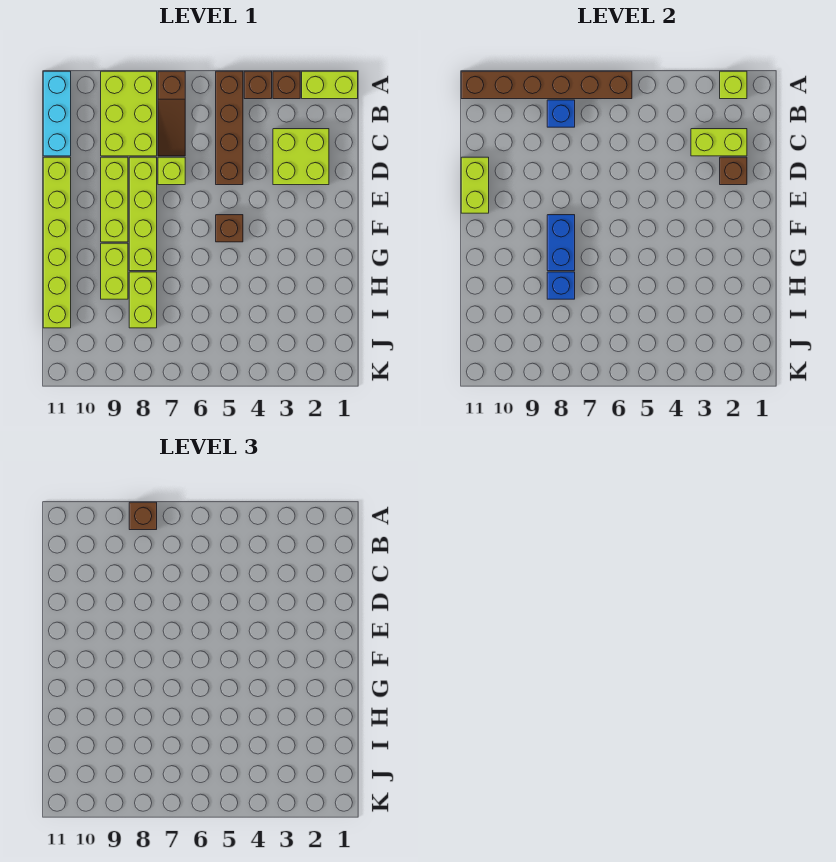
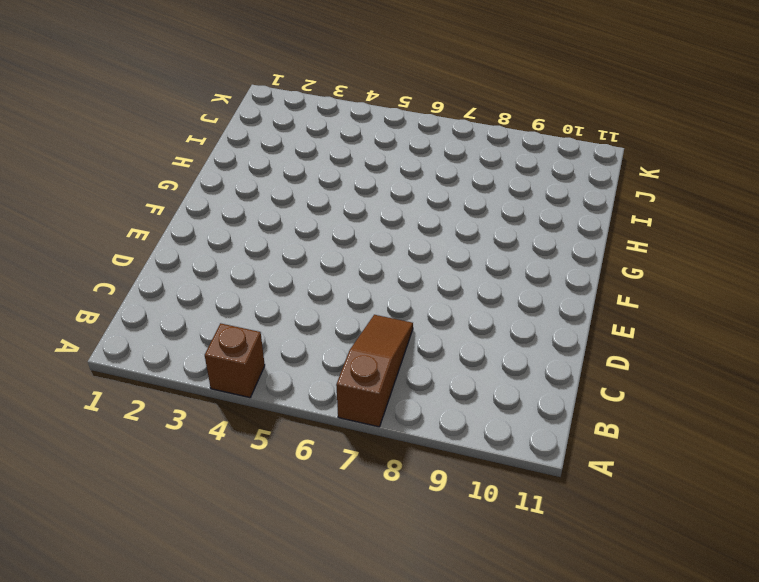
none -> lime 1x2 brick [302,71,358,99]
none -> brown 1x1 brick [273,71,300,99]
none -> brown 1x4 brick [216,71,243,185]

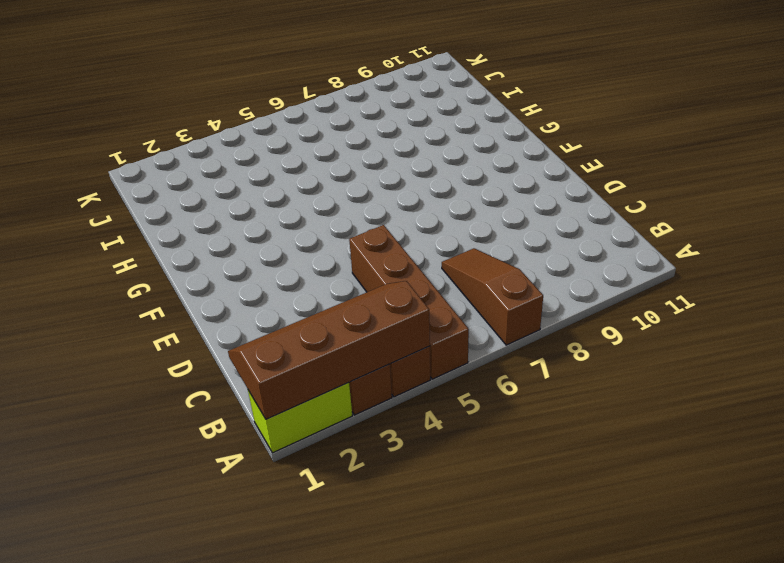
brown 2x4 slope [228,281,430,419] -> lime 1x1 brick [720,71,747,99]
none -> lime 2x3 brick [101,71,157,156]
none -> cyan 1x3 brick [43,71,71,156]
none -> lime 2x2 brick [273,129,329,185]

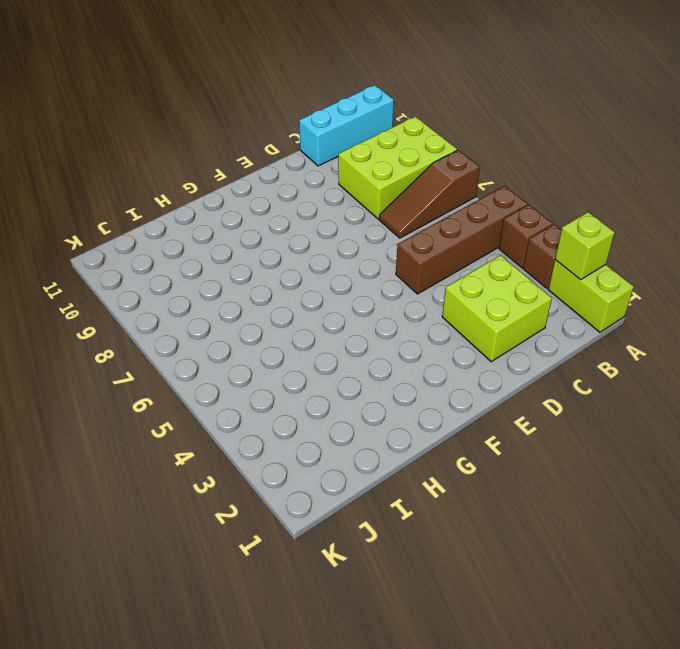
none -> lime 1x1 brick [158,157,185,185]
none -> lime 1x4 brick [129,157,157,271]
none -> lime 1x3 brick [101,157,128,242]

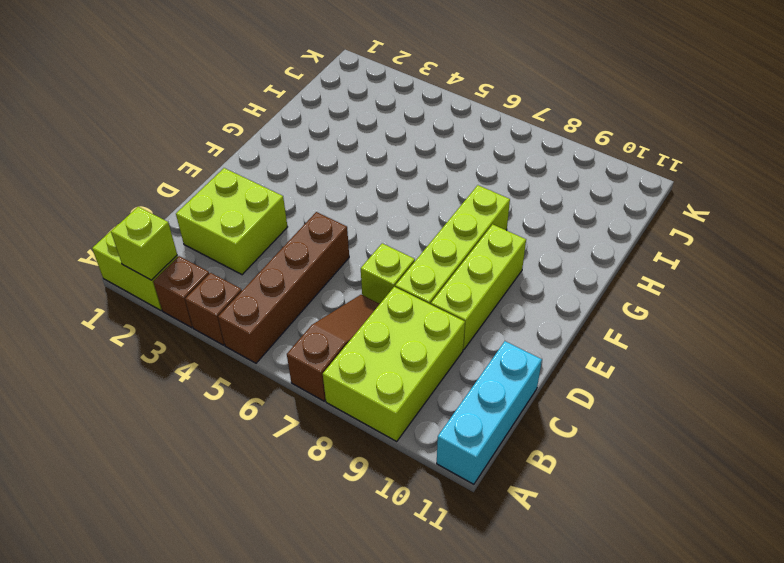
none -> lime 1x6 brick [43,157,71,328]
none -> brown 1x1 brick [216,215,243,242]
none -> lime 1x2 brick [101,243,128,299]

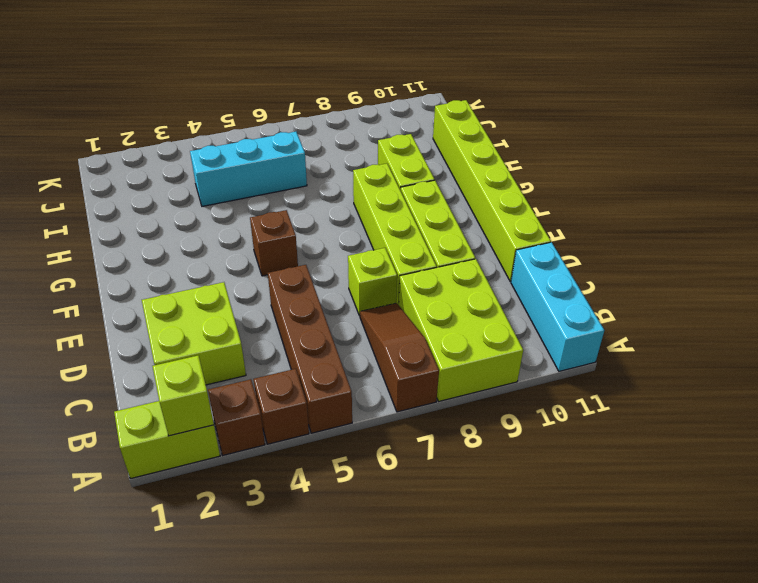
cyan 1x3 brick [190,132,307,206] -> none
none -> lime 1x2 brick [129,272,157,328]
none -> brown 1x6 brick [461,71,632,99]
none -> blue 1x1 brick [547,100,575,127]

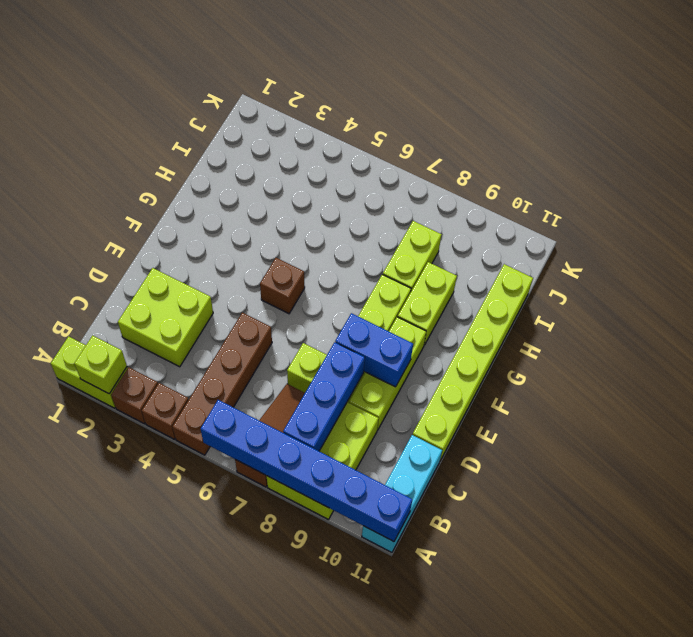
blue 1x6 brick [201,400,413,541] -> brown 1x6 brick [461,71,632,99]
blue 1x3 brick [283,342,365,451] -> blue 1x1 brick [547,100,575,127]
blue 1x2 brick [335,313,413,387] -> blue 1x2 brick turned to [547,215,575,271]
none -> lime 1x2 brick [691,129,747,156]
none -> brown 1x1 brick [720,157,747,185]
none -> lime 1x2 brick [461,157,489,213]

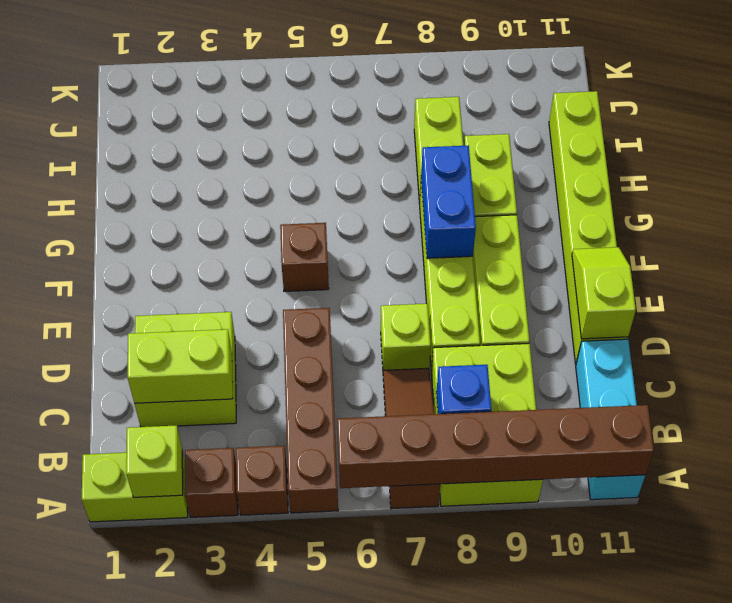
lime 1x2 slope [572,247,636,339] -> lime 1x2 brick [461,157,489,213]
none -> brown 1x1 brick [720,157,747,185]
none -> blue 1x1 brick [547,272,575,299]
none -> brown 1x1 brick [129,502,157,530]

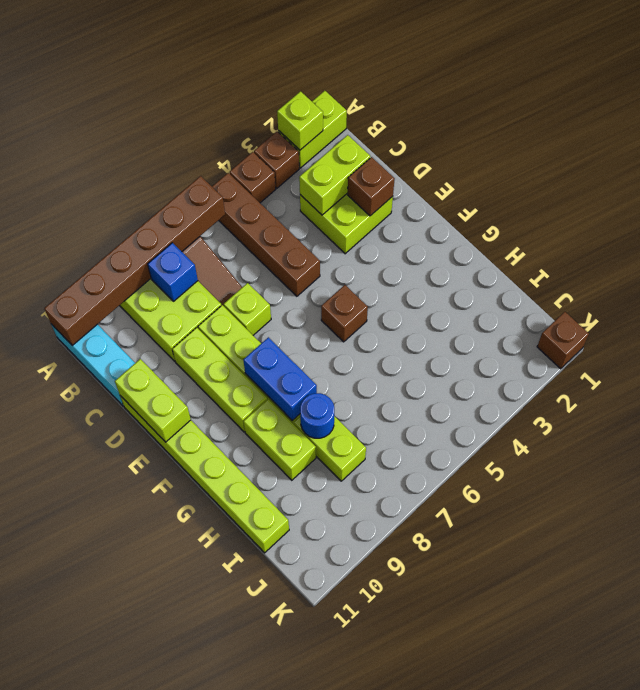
blue 1x1 round brick [300,393,334,438] -> blue 1x1 brick [547,272,575,299]
brown 1x1 brick [537,312,589,369] -> brown 1x1 brick moved to [129,502,157,530]

